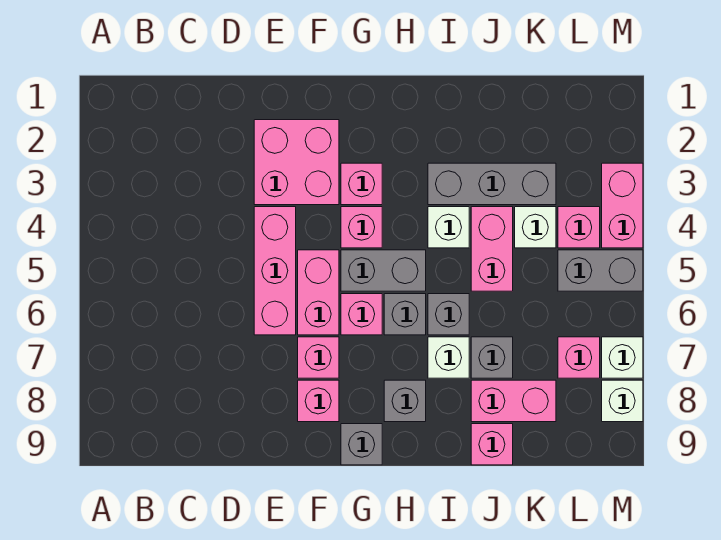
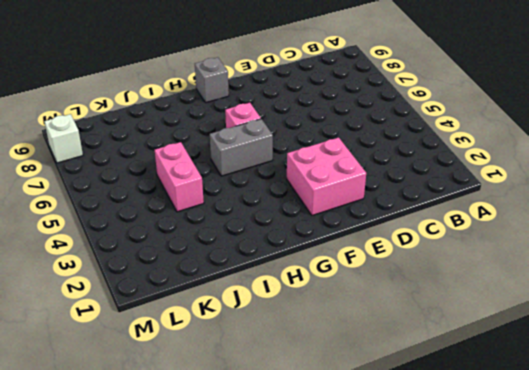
none -> pink 1x3 brick [254,207,296,335]
none -> pink 1x2 brick [298,250,339,335]
none -> pink 1x1 brick [298,337,339,378]

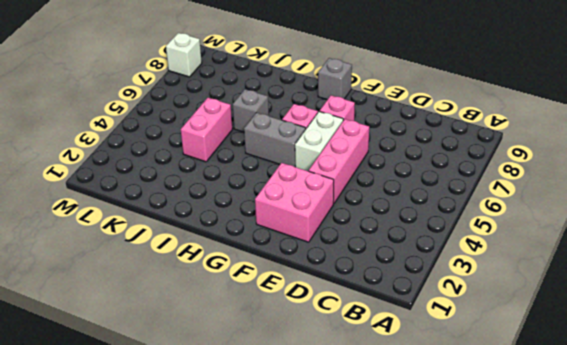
white 1x2 brick [295,111,343,171] -> pink 1x2 brick [298,250,339,335]
none -> pink 1x1 brick [298,380,339,422]
none -> pink 1x1 brick [341,163,382,205]
none -> pink 1x1 brick [341,207,382,248]

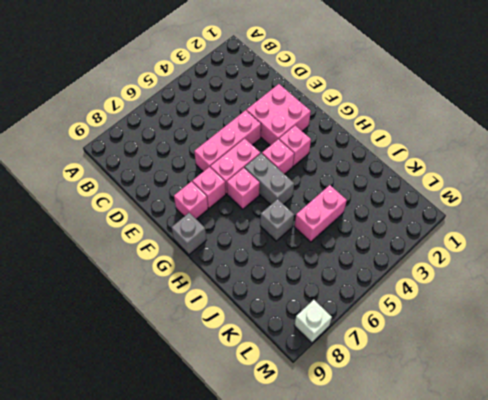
none -> grey 1x1 brick [384,294,426,335]
none -> grey 1x1 brick [384,380,426,422]
none -> grey 1x3 brick [428,163,556,205]

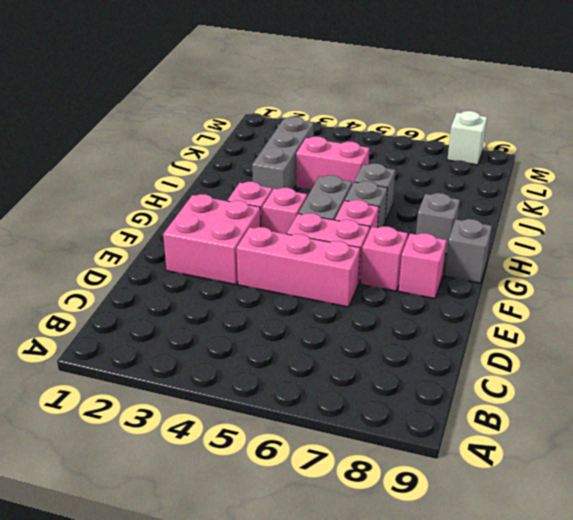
none -> white 1x1 brick [428,207,469,248]
none -> white 1x1 brick [428,337,469,378]
none -> grey 1x1 brick [471,337,513,378]

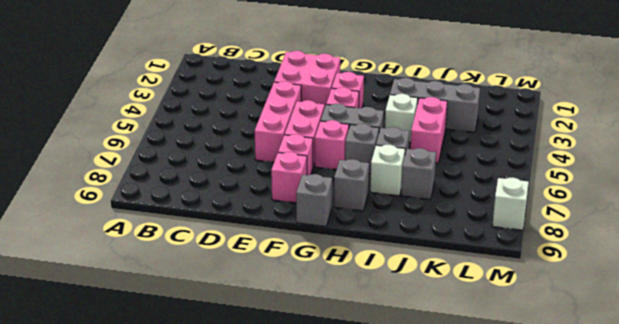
none -> pink 1x2 brick [471,380,556,422]
none -> pink 1x1 brick [471,424,513,465]
none -> white 1x1 brick [515,207,556,248]

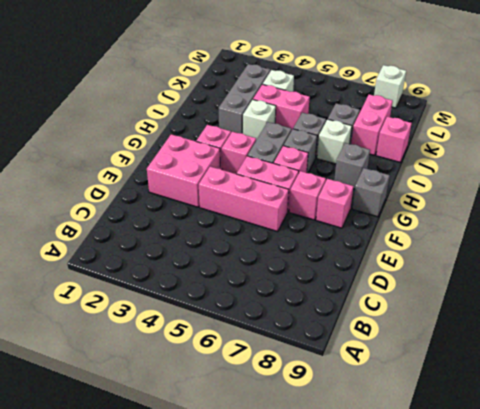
none -> pink 1x1 brick [558,207,600,248]
none -> grey 1x2 brick [558,250,643,291]
none -> pink 1x1 brick [558,337,600,378]

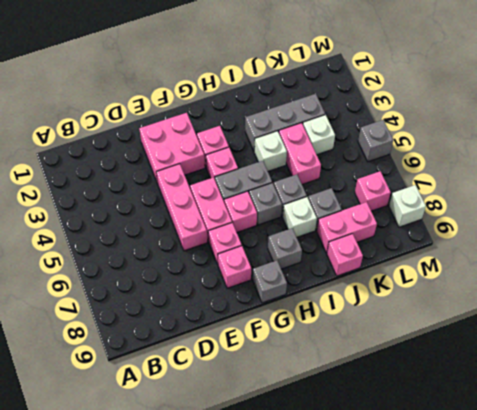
grey 1x1 brick [358,120,393,162] -> grey 1x2 brick [558,250,643,291]
none -> pink 1x1 brick [558,207,600,248]
none -> pink 1x2 brick [602,163,643,248]
none -> white 1x1 brick [602,337,643,378]

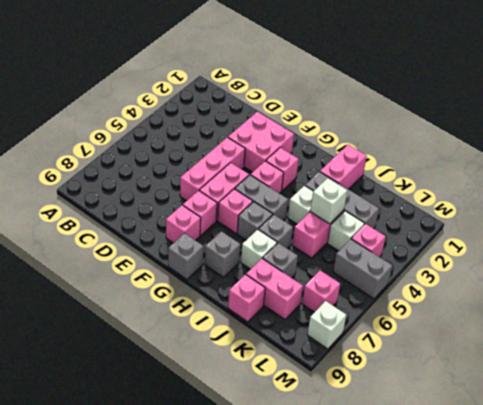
pink 1x2 brick [320,145,367,189] -> pink 1x2 brick moved to [602,163,643,248]
white 1x1 brick [310,178,347,224] -> white 1x1 brick moved to [602,337,643,378]

